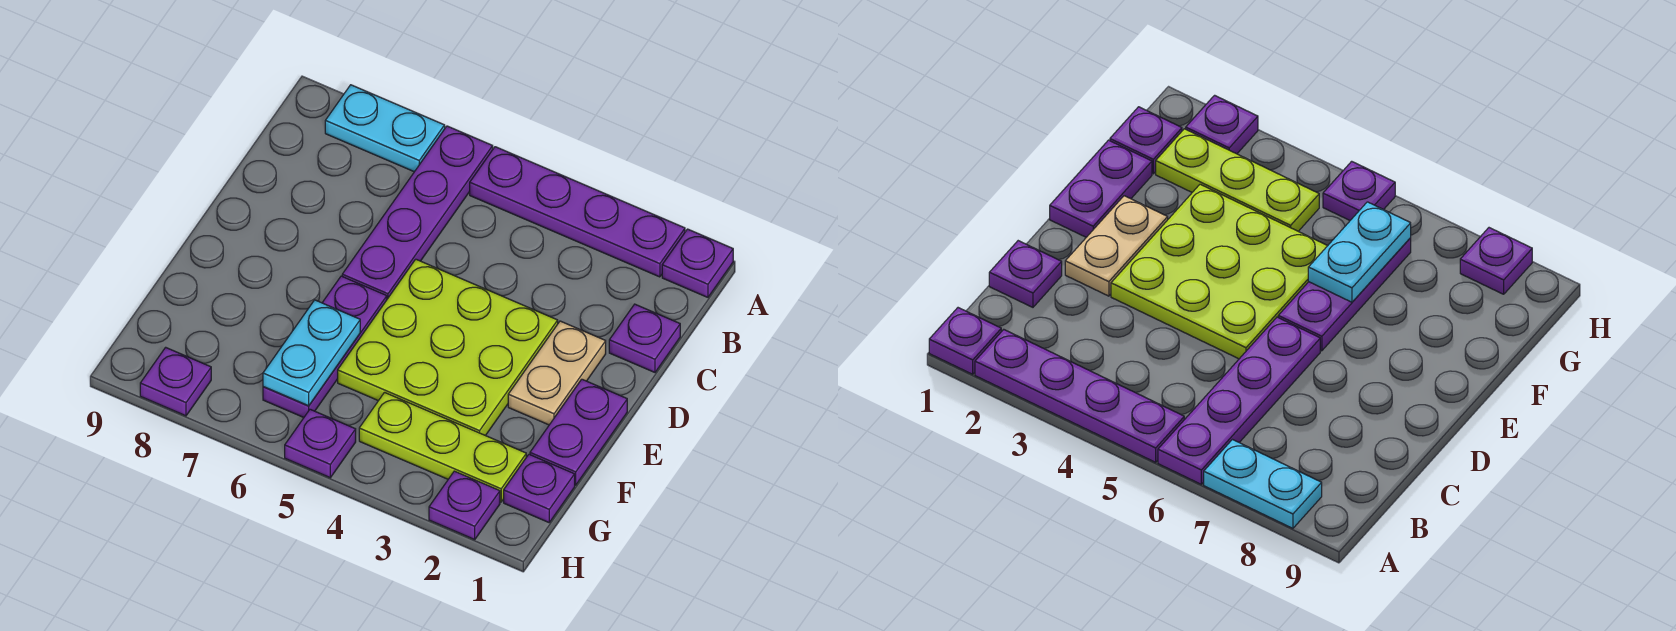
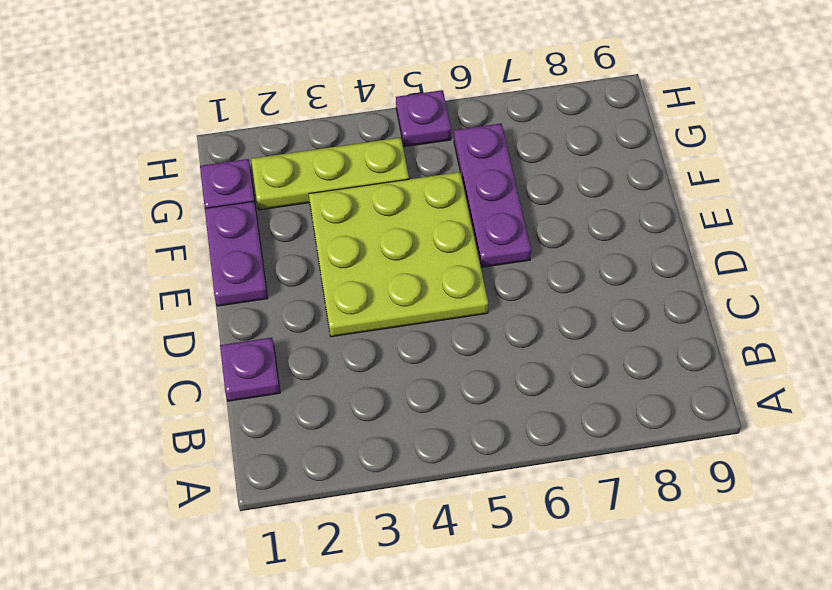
none -> purple 1x1 plate [662,229,733,297]
none -> purple 1x4 plate [470,147,685,277]
none -> purple 1x4 plate [342,126,493,299]

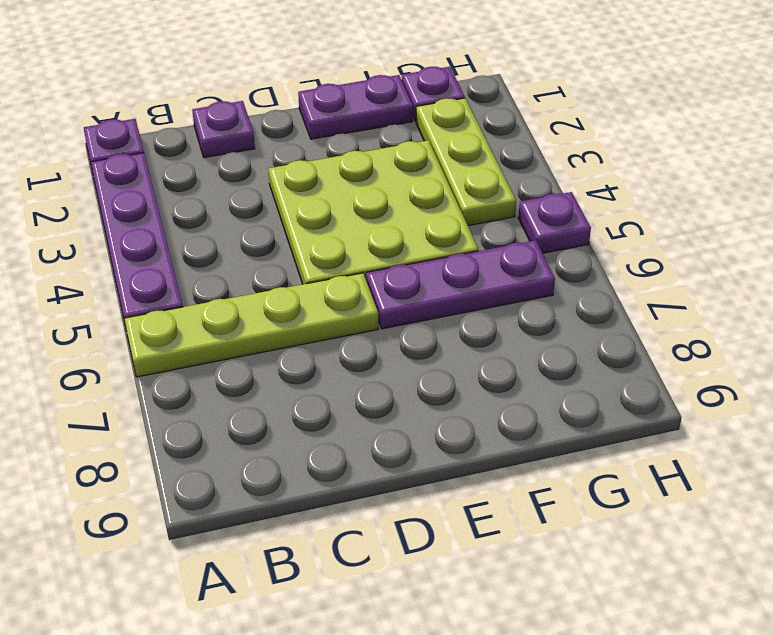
lime 1x4 plate [124,273,378,377] -> purple 1x4 plate [342,126,493,299]
none -> cyan 1x2 plate [325,85,445,172]
none -> tan 1x2 plate [508,321,606,425]
none -> purple 1x1 plate [429,471,500,539]

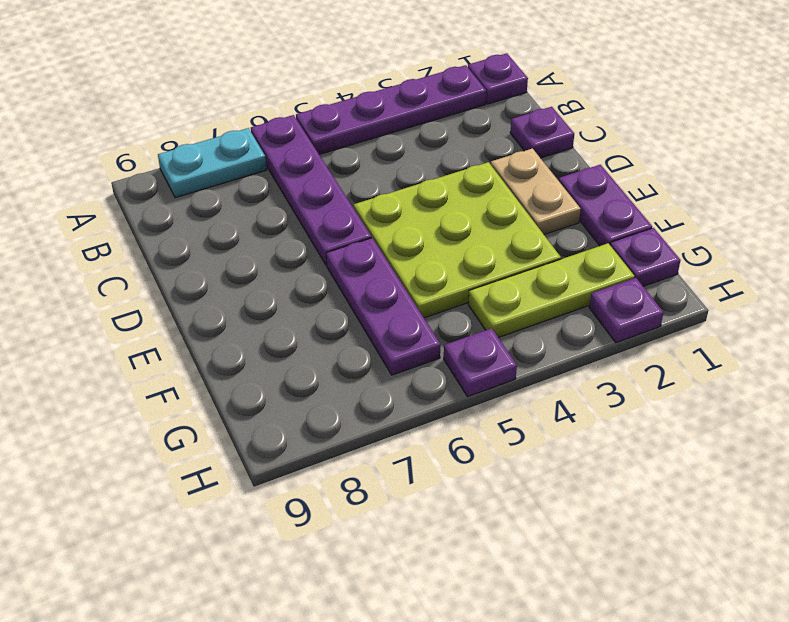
none -> purple 1x1 plate [140,347,211,416]
none -> cyan 1x2 plate [263,300,360,406]

